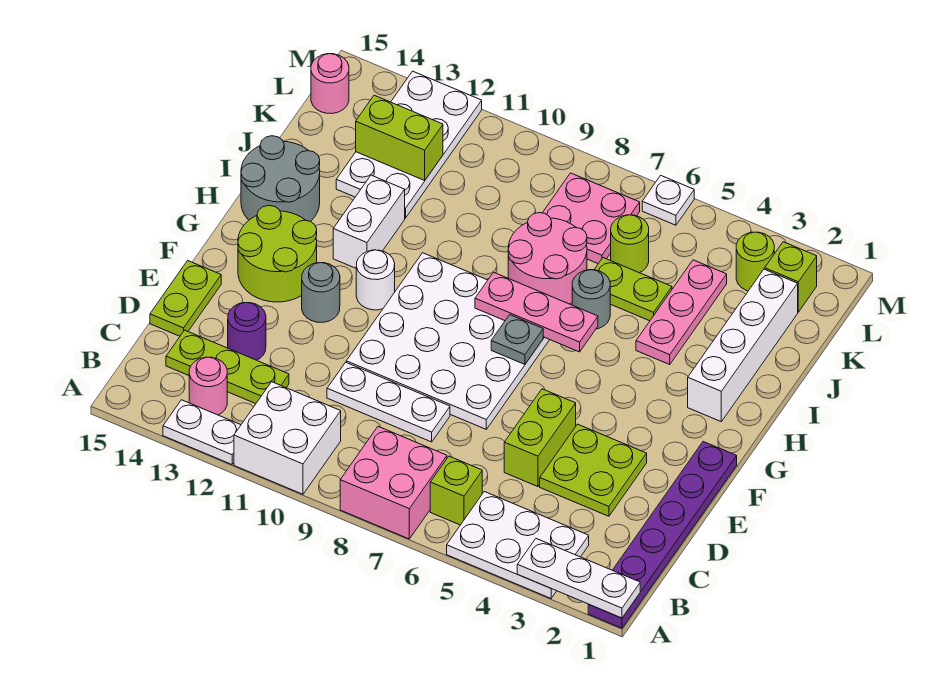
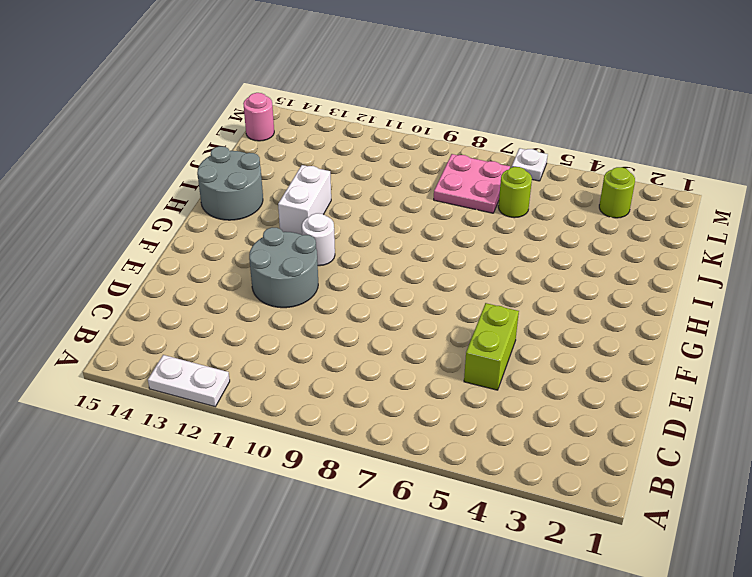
grey 2x2 round brick [249,227,318,308] -> grey 1x1 round brick [302,263,340,322]
none -> purple 1x6 plate [588,442,737,628]
none -> white 2x3 plate [447,492,589,598]
none -> pink 2x2 brick [340,427,447,539]
none -> white 2x2 brick [234,382,341,494]

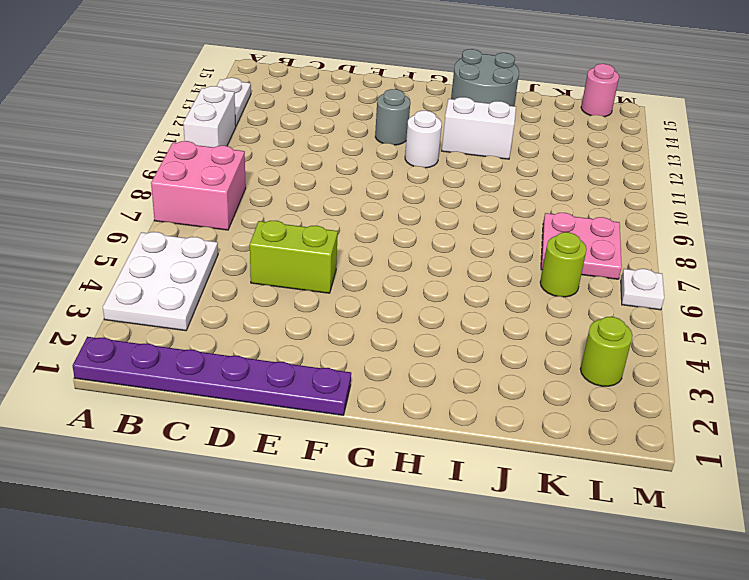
white 1x2 brick [183,86,236,147] -> white 2x2 brick [234,382,341,494]
none -> lime 1x1 brick [430,456,482,525]
none -> pink 1x1 round brick [189,357,227,415]
none -> lime 1x3 plate [166,330,289,404]
none -> lime 2x2 plate [540,424,647,516]

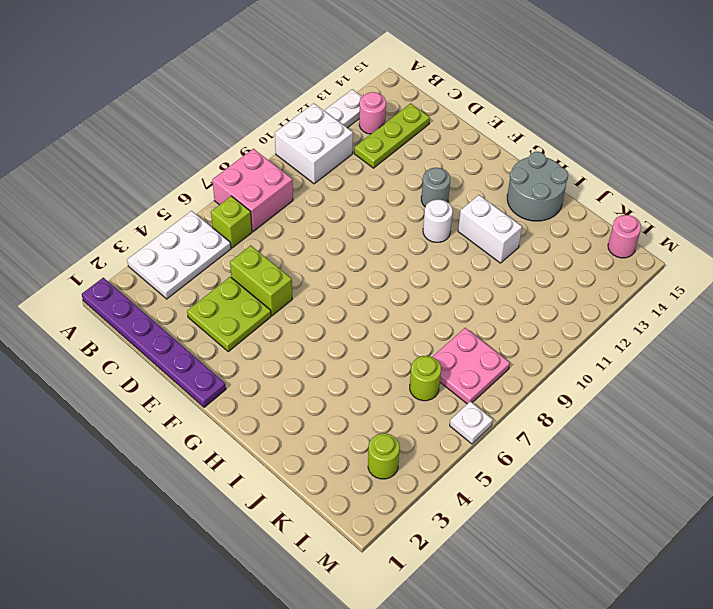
none -> white 1x3 plate [327,362,450,442]
none -> purple 1x1 round brick [228,302,266,360]
none -> lime 1x2 plate [150,261,221,336]
none -> white 4x4 plate [346,253,550,429]

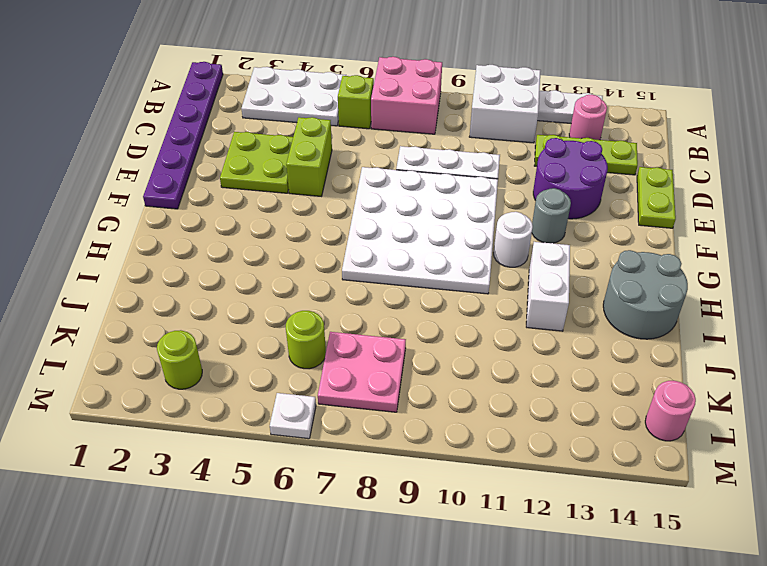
purple 2x2 round brick [533,138,608,219] -> purple 1x1 round brick [228,302,266,360]
none -> lime 2x2 round brick [238,205,317,302]
none -> white 1x4 brick [688,269,798,421]
none -> pink 1x3 plate [636,260,727,364]
none -> grey 1x1 round brick [572,270,610,329]

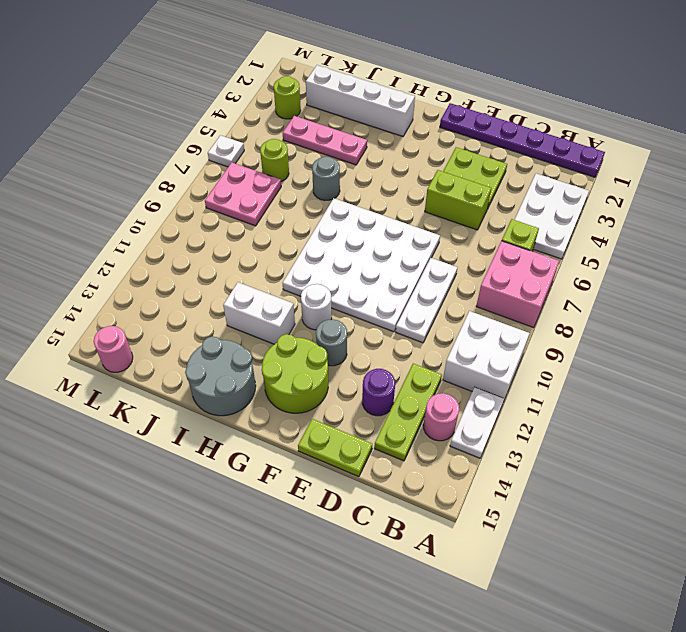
none -> pink 2x2 round brick [508,213,587,304]
none -> lime 1x2 plate [594,258,672,321]
none -> white 2x4 plate [336,71,482,218]
none -> lime 1x1 brick [765,242,817,312]

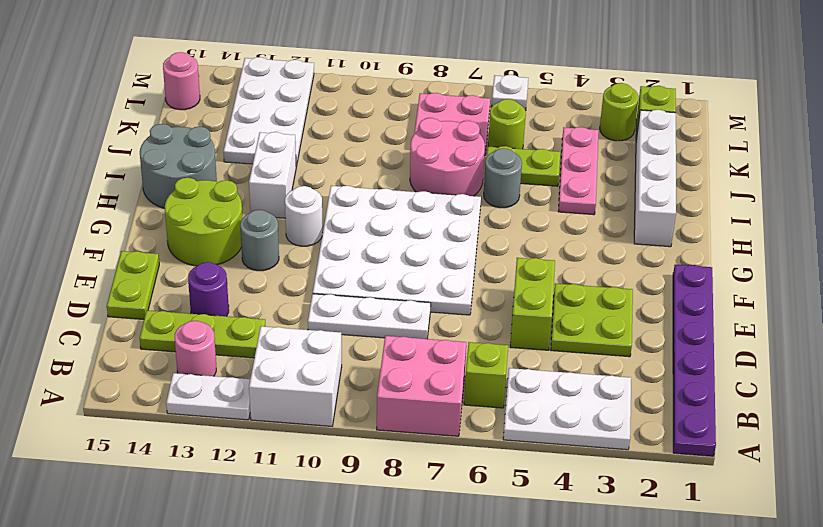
none -> white 1x3 plate [517,539,640,618]
none -> grey 1x1 plate [491,315,543,364]
none -> pink 1x3 plate [475,272,598,352]
none -> lime 1x2 brick [356,95,443,180]

